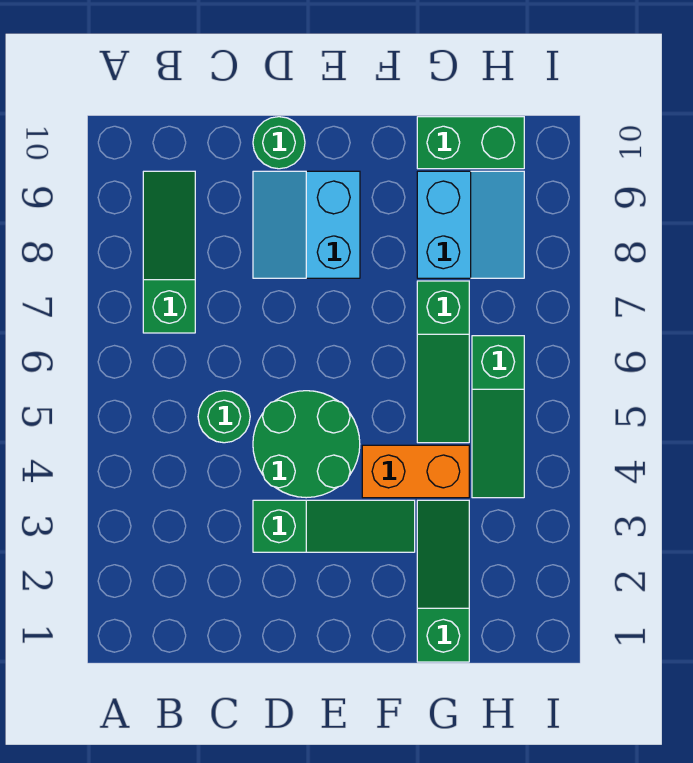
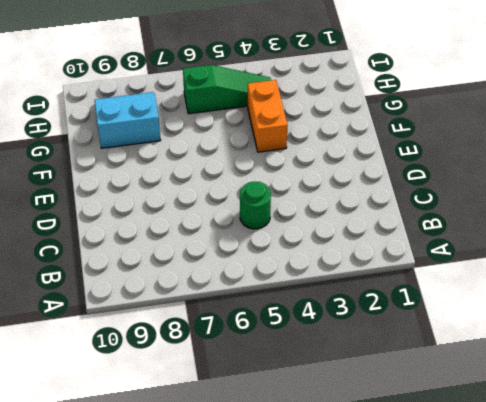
none -> green 1x3 slope [143,171,195,333]
none -> green 1x3 slope [253,500,415,552]
none -> green 2x2 round brick [253,391,360,498]

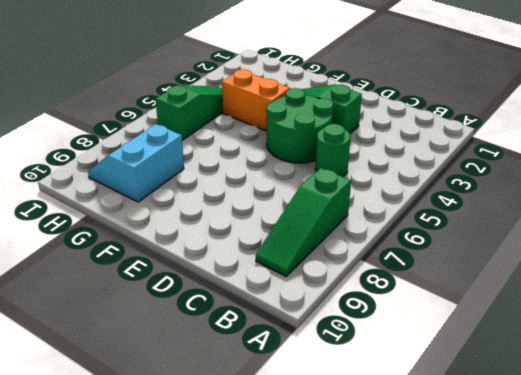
none -> cyan 2x2 slope [253,171,360,278]
none -> green 1x1 round brick [253,117,305,169]
none -> green 1x3 slope [417,500,469,662]

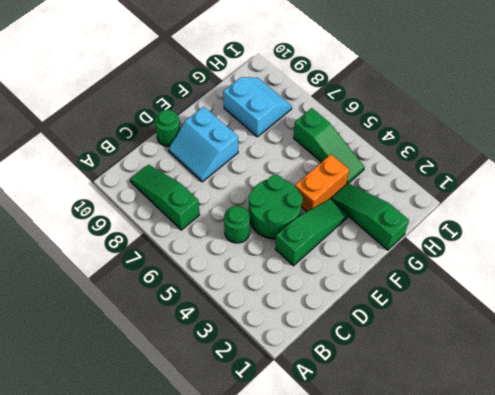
none -> green 1x3 slope [417,281,469,443]
none -> green 1x2 brick [417,117,524,169]

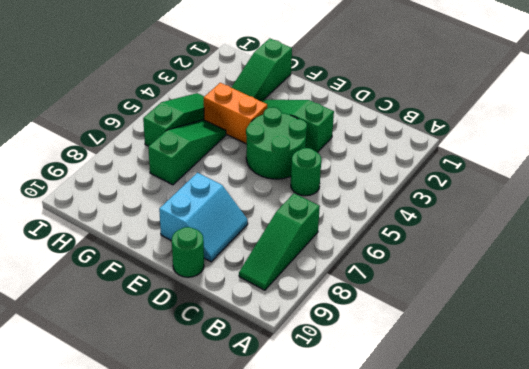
none -> cyan 2x2 slope [417,171,524,278]
none -> green 1x2 brick [417,117,524,169]

